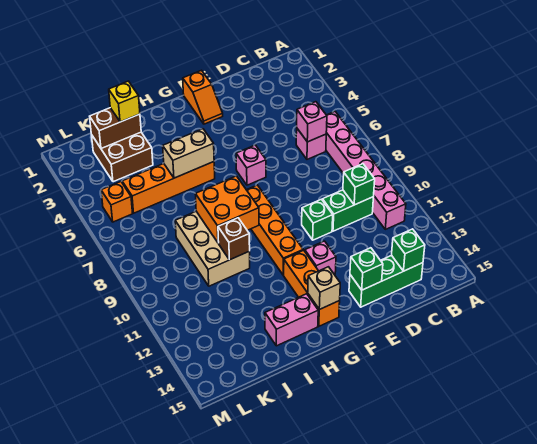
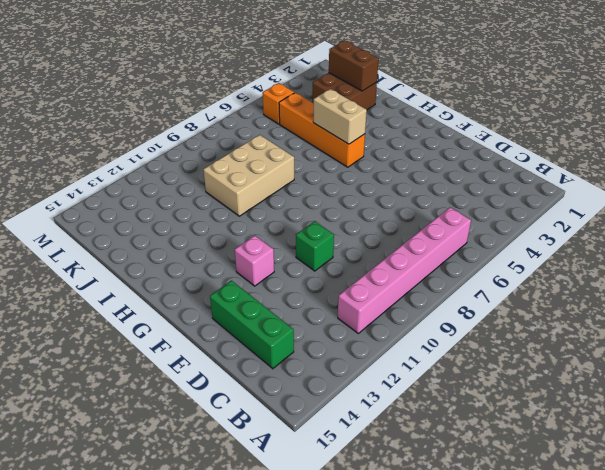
none -> pink 1x1 brick [296,129,326,159]
none -> green 1x2 brick [322,190,373,231]
none -> orange 1x2 slope [183,70,223,124]

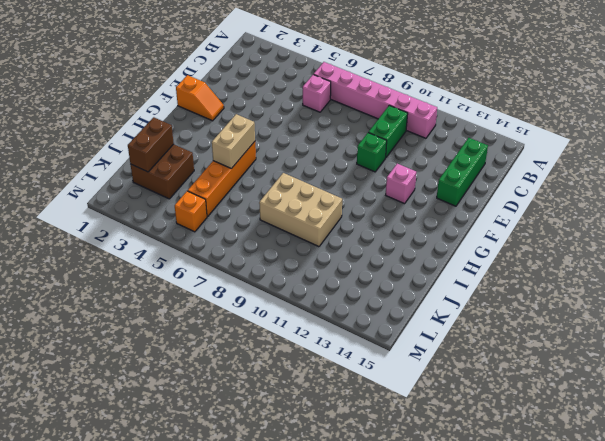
none -> pink 1x1 brick [236,145,266,185]
none -> orange 1x4 brick [247,185,303,275]
none -> orange 1x3 brick [284,250,340,326]

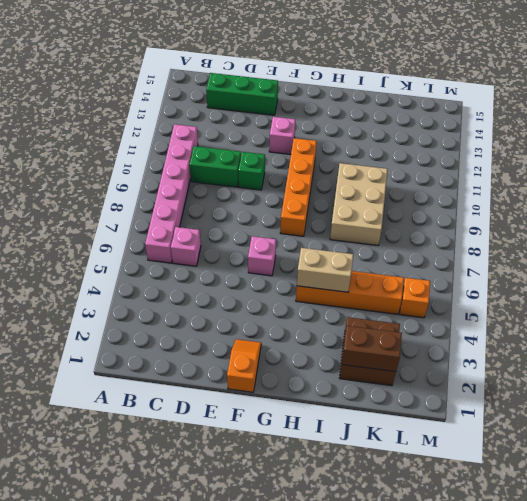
none -> orange 1x3 brick [284,250,340,326]
none -> pink 1x2 brick [265,294,318,346]
none -> pink 1x1 brick [297,102,327,142]

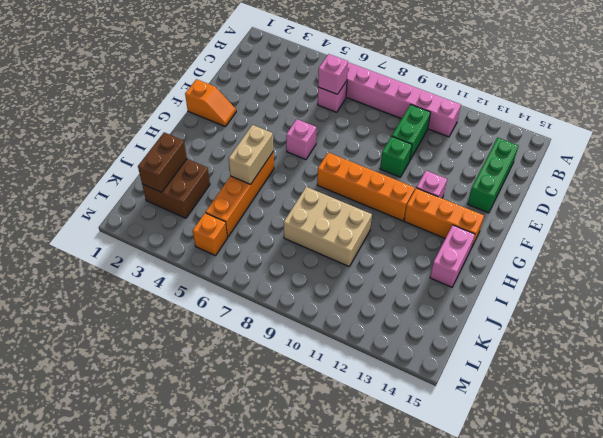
none -> green 1x1 brick [343,164,375,205]
none -> green 1x1 brick [392,229,425,271]
none -> green 1x1 brick [350,248,383,290]

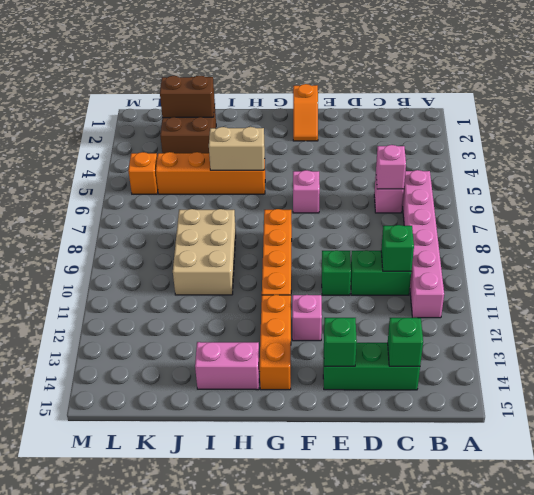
none -> tan 1x1 brick [308,267,340,310]
none -> orange 2x2 brick [195,176,259,243]
none -> brown 1x1 brick [218,218,250,260]

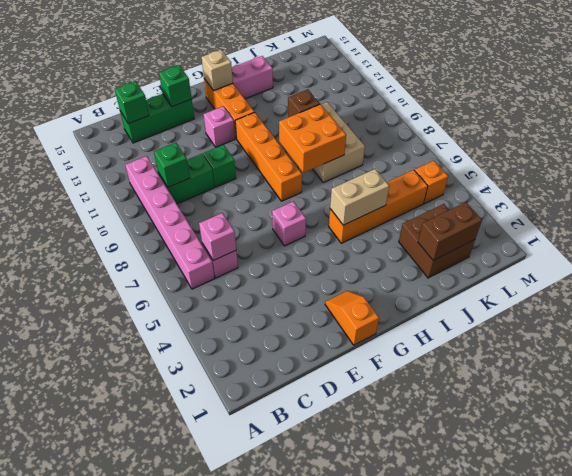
none -> yellow 1x1 brick [109,81,140,122]

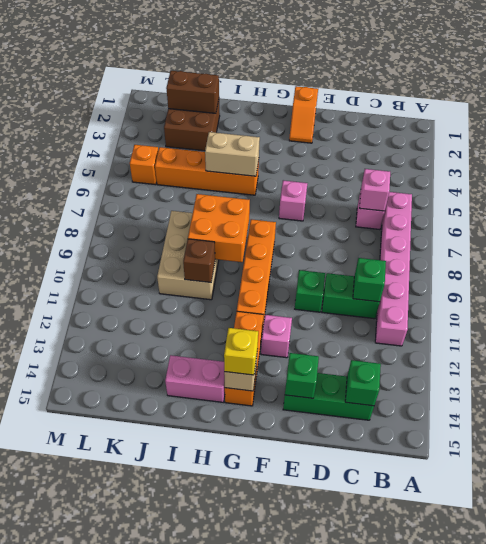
yellow 1x1 brick [224,328,258,375] -> yellow 1x1 brick moved to [109,81,140,122]

